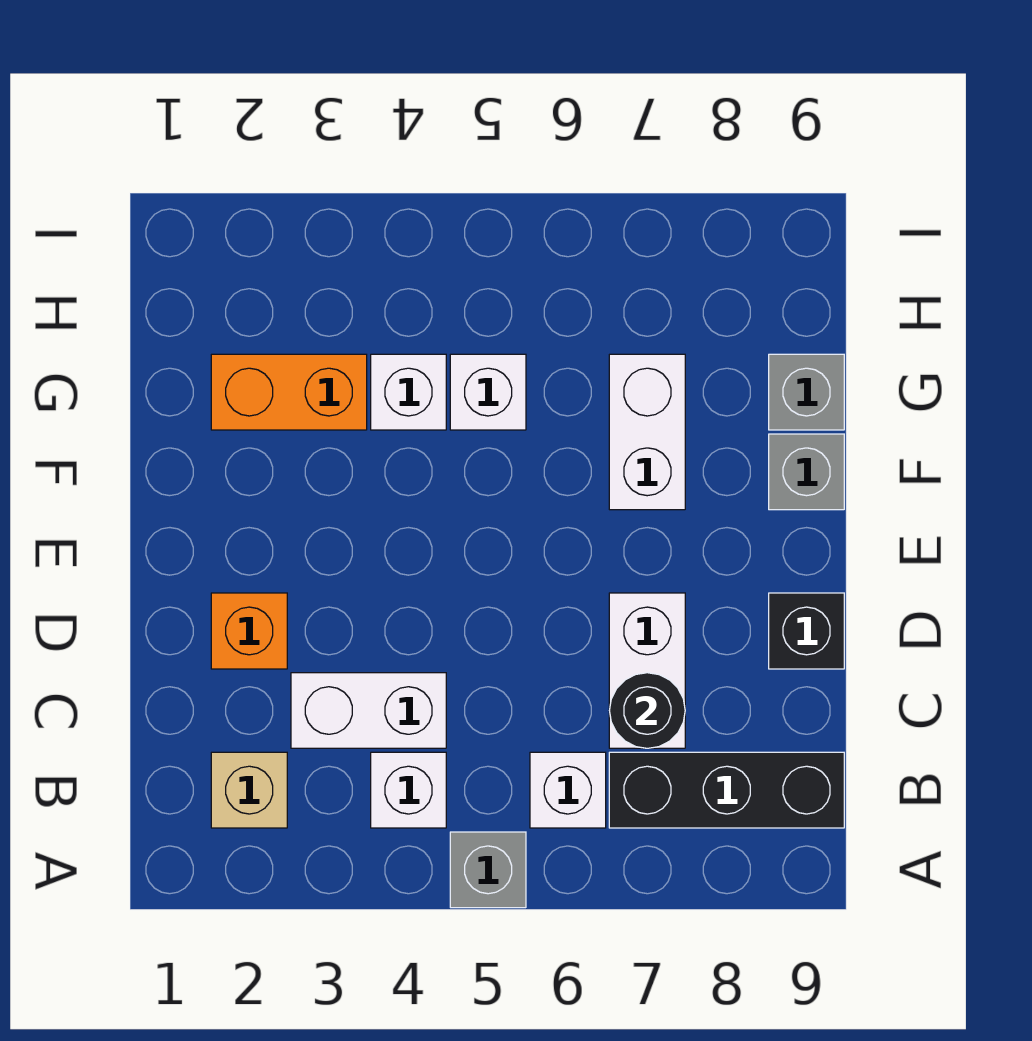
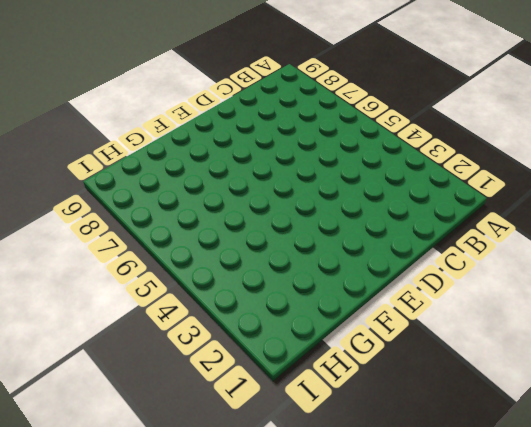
none -> grey 1x1 brick [450,832,526,908]
none -> tan 1x1 brick [211,752,287,828]
none -> white 1x1 brick [371,752,446,828]

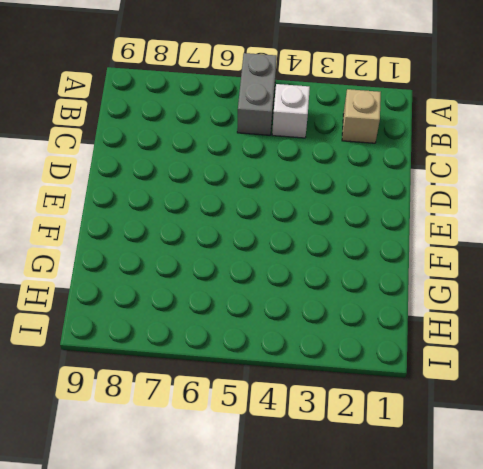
grey 1x2 brick [237,53,277,135] -> grey 1x1 brick [450,832,526,908]
none -> white 1x1 brick [530,752,606,828]
none -> black 1x3 brick [609,752,844,828]
none -> white 1x2 brick [291,673,446,748]

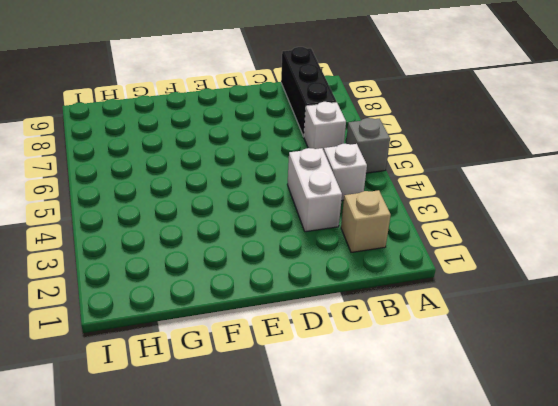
none -> white 1x2 brick [609,593,685,748]
none -> orange 1x1 brick [211,593,287,669]
none -> black 1x1 brick [769,593,844,669]

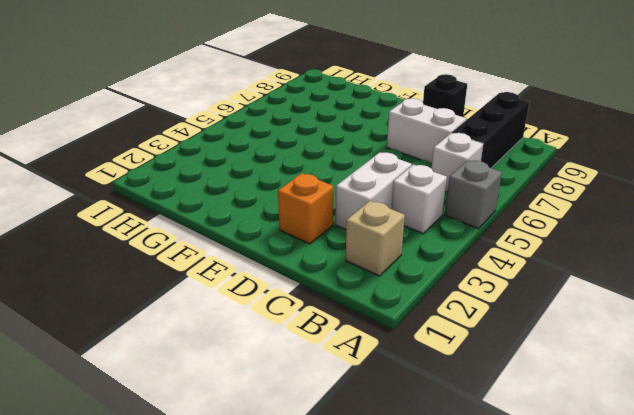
none -> white 1x2 brick [609,354,685,510]
none -> grey 1x1 brick [769,434,844,510]
none -> orange 1x2 brick [211,354,367,430]

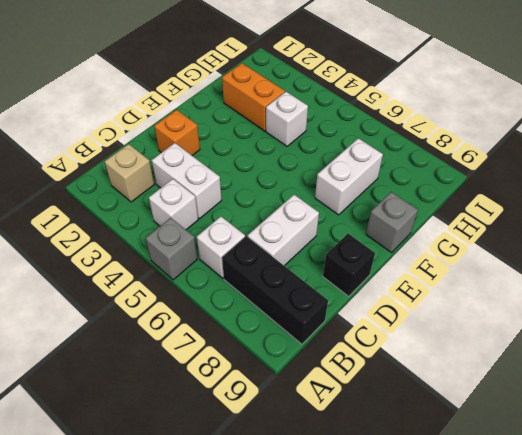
none -> white 1x1 brick [450,354,526,430]
none -> grey 1x1 brick [769,354,844,430]
none -> black 1x1 round brick [609,673,685,748]

